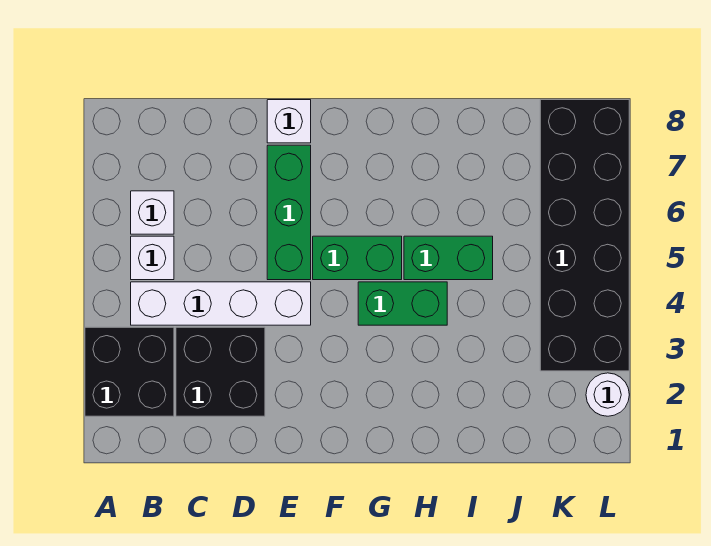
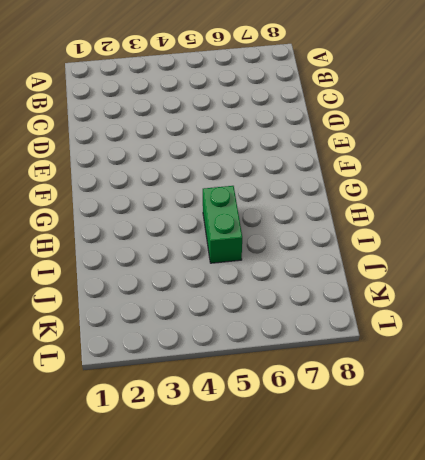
none -> black 2x2 brick [85,327,174,416]
none -> white 1x4 brick [131,282,311,325]
none -> white 1x1 brick [131,236,174,280]

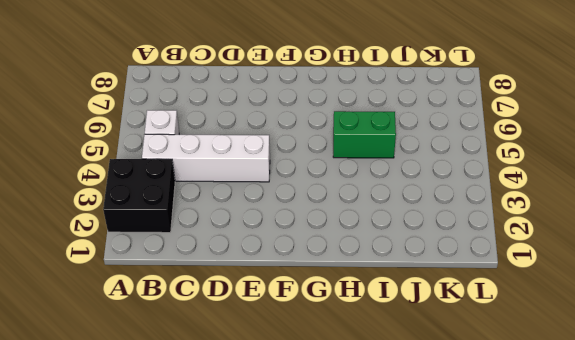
none -> white 1x1 brick [131,191,174,234]
none -> black 2x2 brick [176,327,265,416]
none -> green 1x3 brick [267,145,311,280]

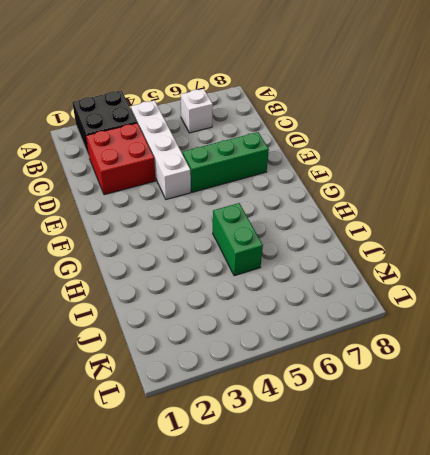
red 2x2 brick [86,123,156,195] -> black 2x2 brick [176,327,265,416]
none -> white 1x1 brick [131,236,174,280]
none -> white 1x1 brick [267,100,311,143]
none -> green 1x2 brick [313,236,402,280]

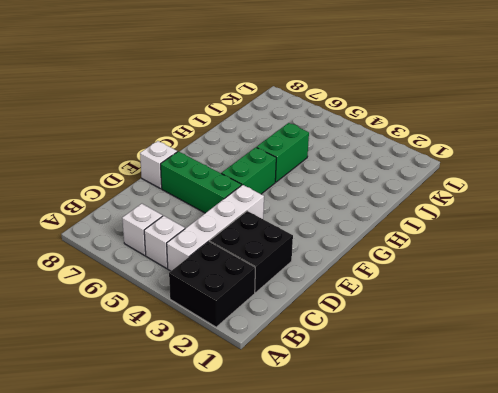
none -> green 1x2 brick [358,282,447,325]
none -> black 2x6 brick [540,100,629,371]
none -> white 1x1 round brick [586,373,629,416]

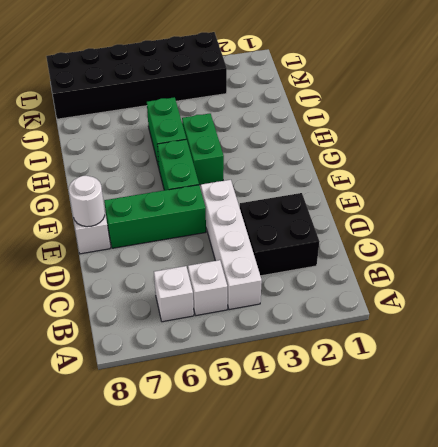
white 1x1 round brick [69,176,105,227] -> white 1x1 round brick moved to [586,373,629,416]
none -> black 2x2 brick [85,327,174,416]

